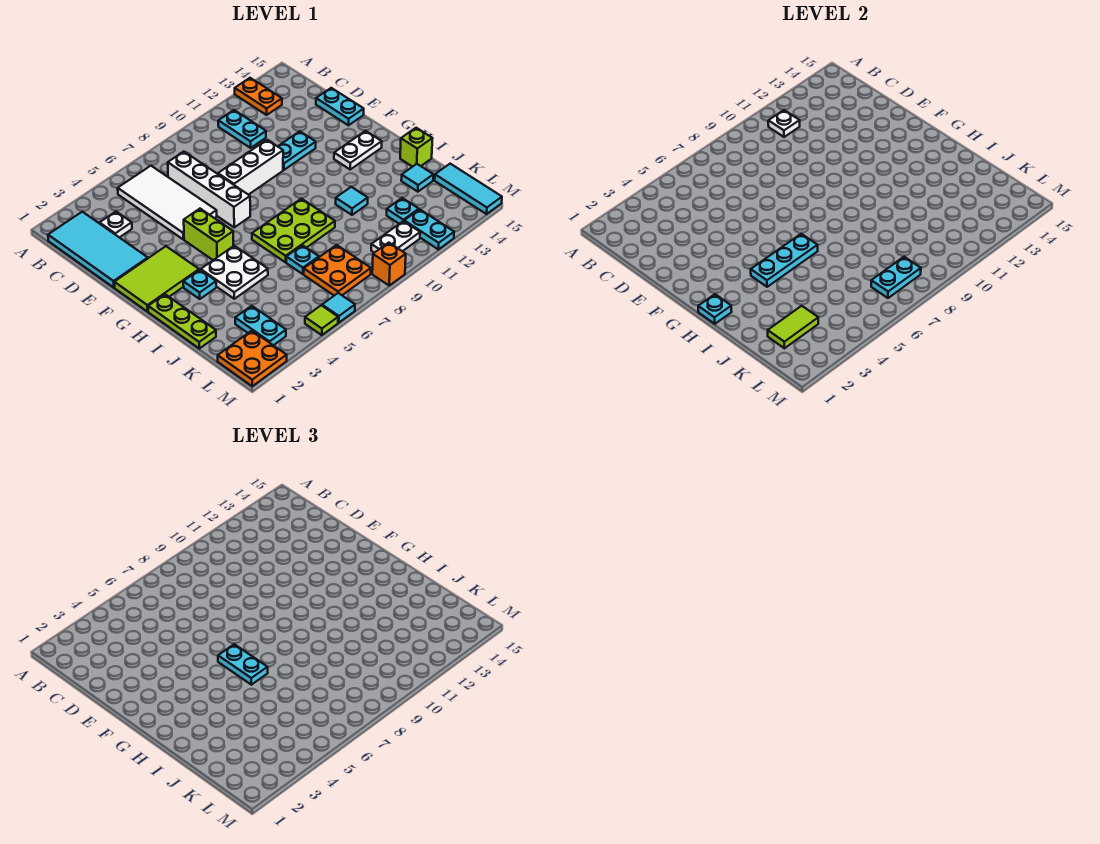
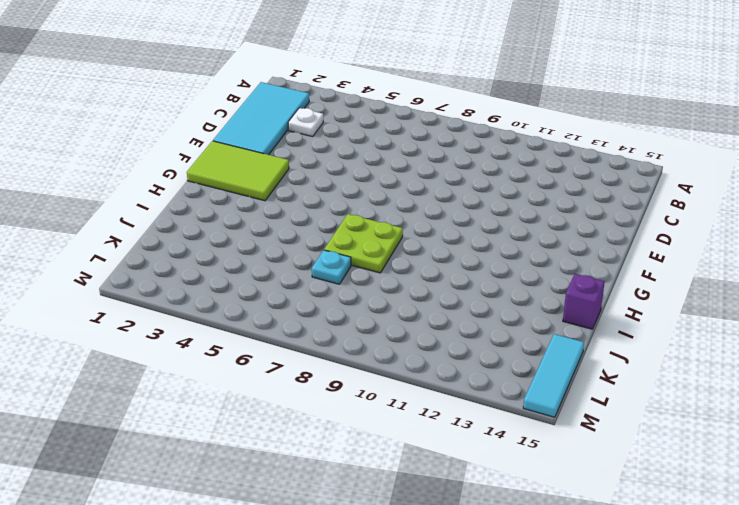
lime 2x2 plate [324,214,403,273] -> lime 2x3 plate [252,199,335,262]
purple 1x1 brick [563,274,605,329] -> lime 1x1 brick [400,128,433,167]
none -> orange 1x2 plate [235,78,282,115]
none -> white 2x4 tile [118,166,217,239]
none -> cyan 1x2 plate [218,110,266,148]
none -> white 1x4 brick [168,152,250,227]

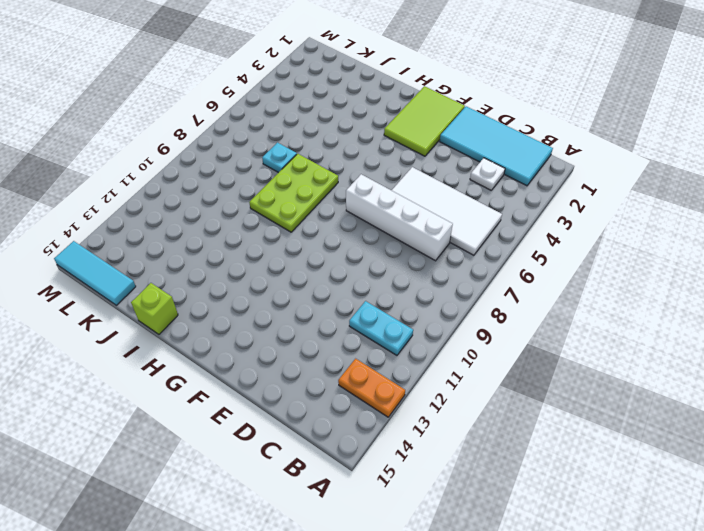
none -> cyan 1x2 plate [316,88,364,125]
none -> white 1x3 brick [218,140,283,195]
none -> cyan 1x2 plate [278,131,316,170]
none -> lime 1x2 brick [184,209,233,260]

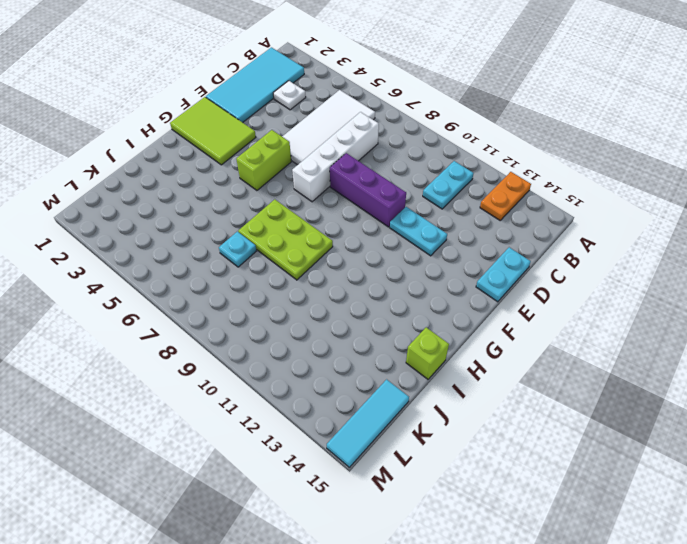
purple 1x3 brick [330,153,406,227] -> white 1x3 brick [218,140,283,195]
none -> white 1x2 plate [334,131,382,169]
none -> lime 1x3 plate [148,294,216,349]
none -> cyan 1x1 plate [183,270,216,299]
none -> white 2x2 plate [201,246,268,299]

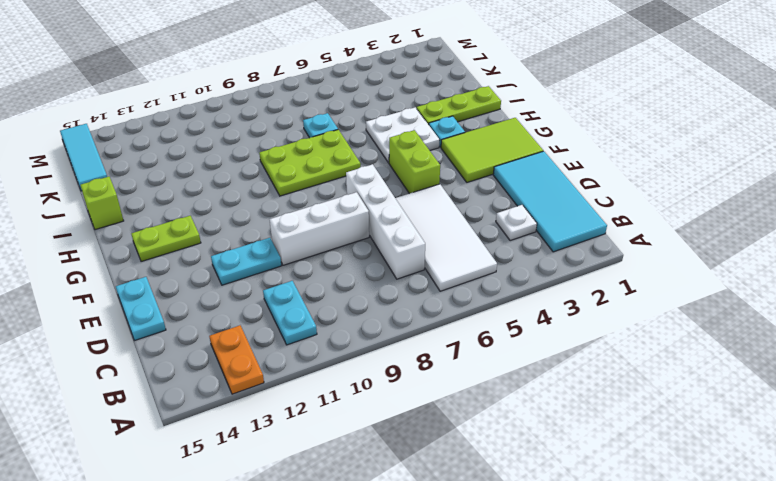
lime 1x2 plate [131,216,201,262] -> white 1x2 plate [334,131,382,169]
lime 1x3 plate [417,86,501,125] -> lime 1x3 plate turned to [148,294,216,349]
none -> cyan 1x1 tile [336,187,368,215]
none -> cyan 1x1 tile [401,164,433,192]
none -> cyan 1x2 plate [235,306,286,345]
none -> orange 2x2 plate [304,245,371,296]

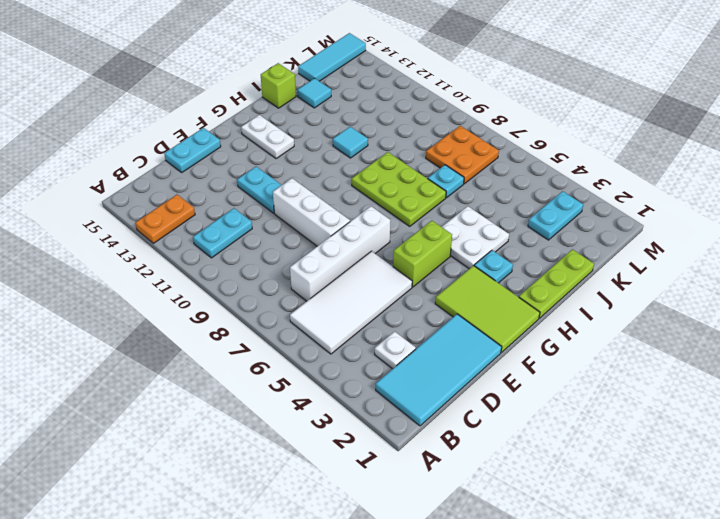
none -> cyan 1x1 plate [387,198,419,224]
none -> orange 2x2 plate [218,331,287,386]
none -> white 1x2 plate [371,221,420,253]
none -> cyan 1x2 plate [404,209,454,249]

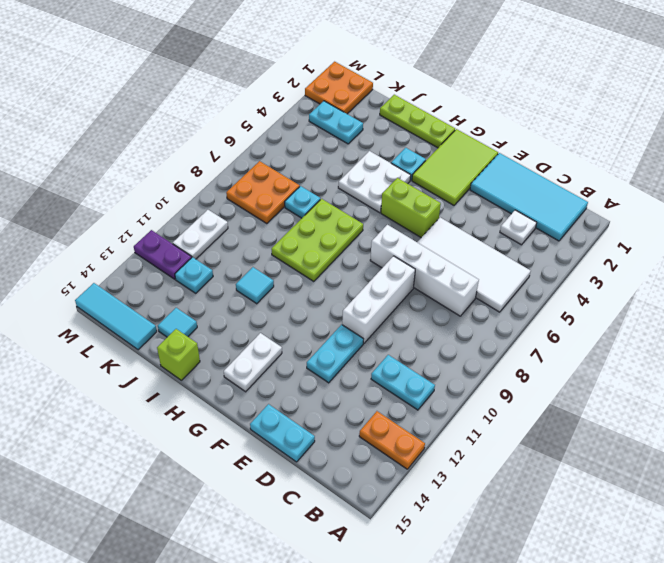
purple 1x2 plate [134,230,192,279] -> cyan 1x2 plate [404,209,454,249]
none -> lime 1x1 tile [305,305,338,335]
none -> cyan 1x1 tile [322,293,355,323]
none -> orange 1x1 brick [372,243,406,285]
none -> white 1x1 plate [768,110,800,137]

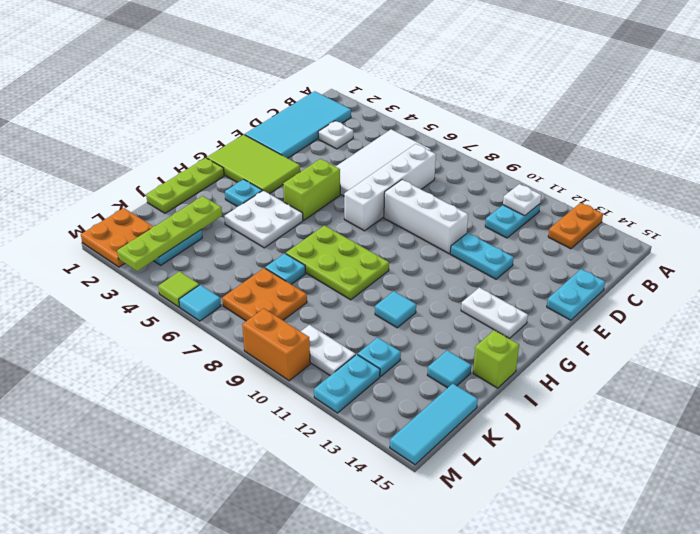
lime 1x4 plate [117,196,222,271] -> lime 1x2 tile [768,306,818,348]
orange 1x2 brick [242,308,310,381] -> orange 1x1 brick [372,243,406,285]
none -> cyan 1x1 plate [698,294,732,324]
none -> cyan 1x3 plate [751,234,818,287]
none -> cyan 1x2 plate [871,257,921,298]
none -> cyan 1x2 plate [218,644,268,685]

